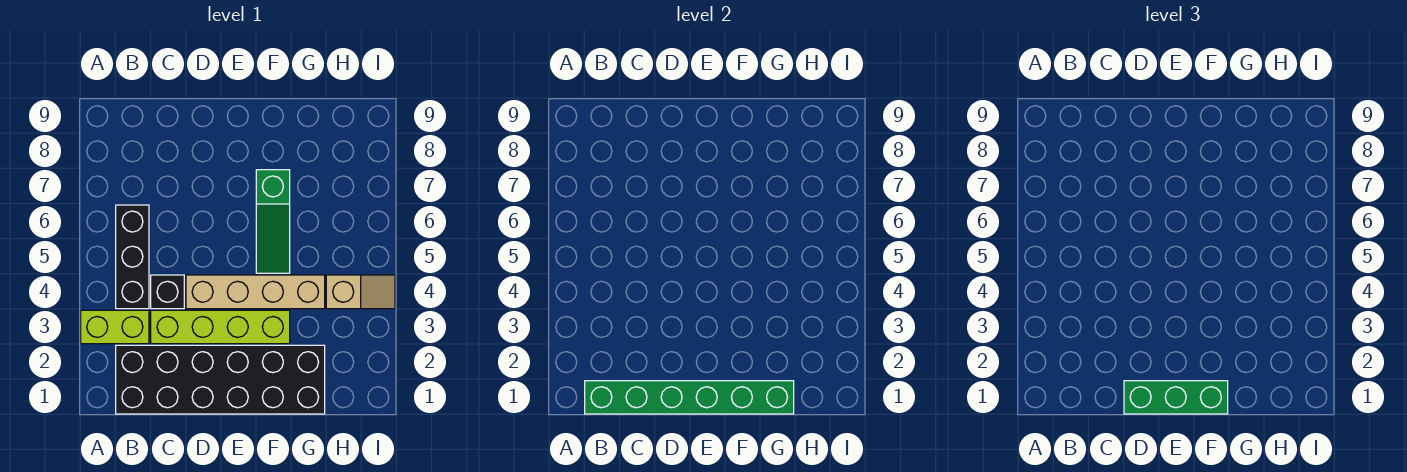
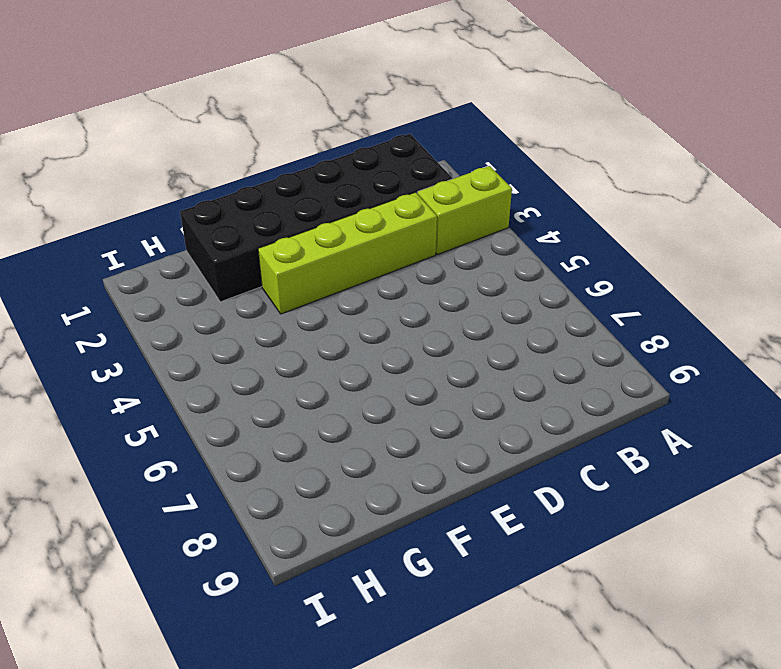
none -> black 1x3 brick [116,205,149,309]
none -> black 1x1 brick [151,275,184,309]

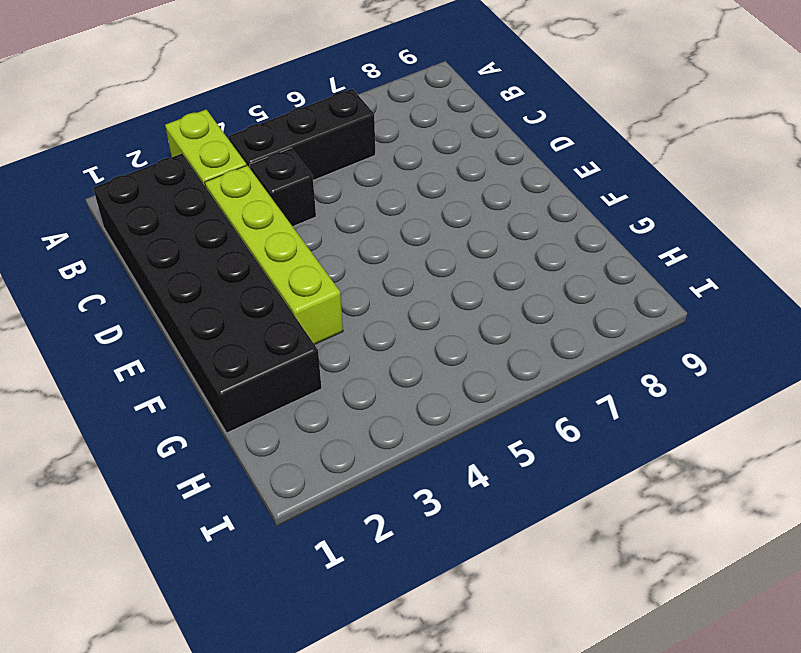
none -> tan 1x4 brick [186,275,325,309]
none -> green 1x3 slope [256,170,290,273]

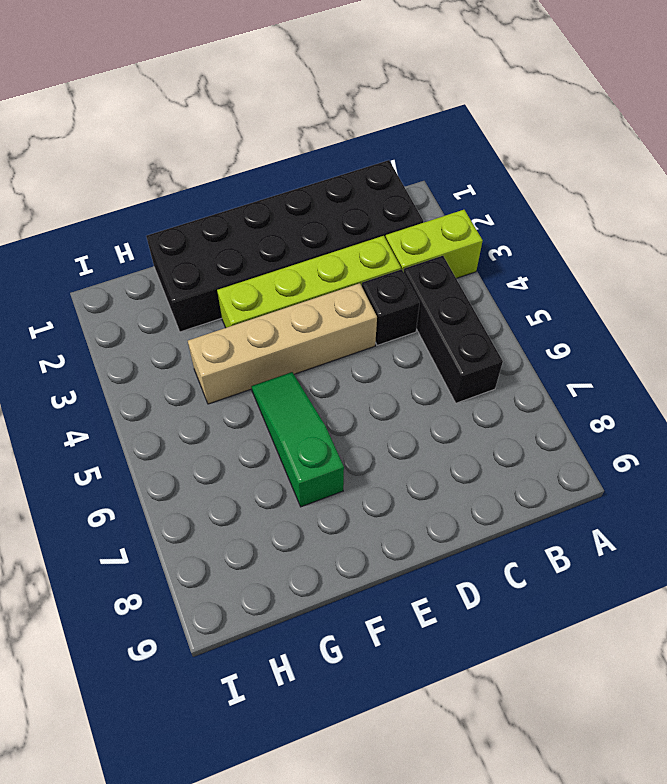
none -> tan 1x2 slope [326,275,395,309]
none -> green 1x6 brick [585,381,794,414]

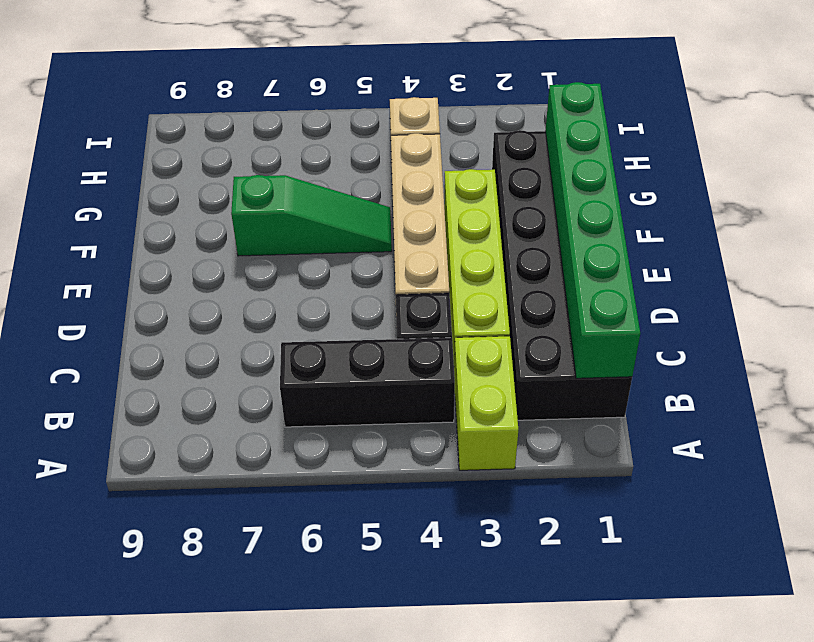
none -> green 1x3 brick [1124,381,1228,414]

